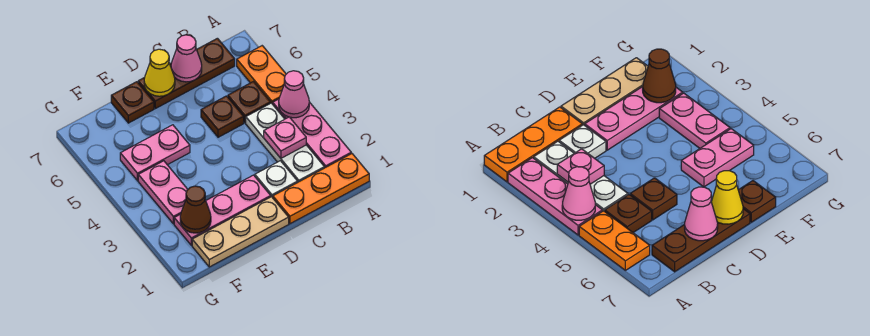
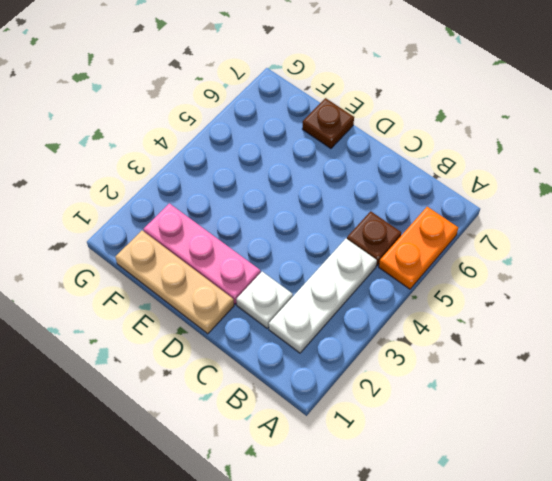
none -> orange 1x3 plate [273,154,369,224]
none -> pink 1x3 plate [273,99,351,168]
none -> brown 1x3 plate [138,38,235,109]

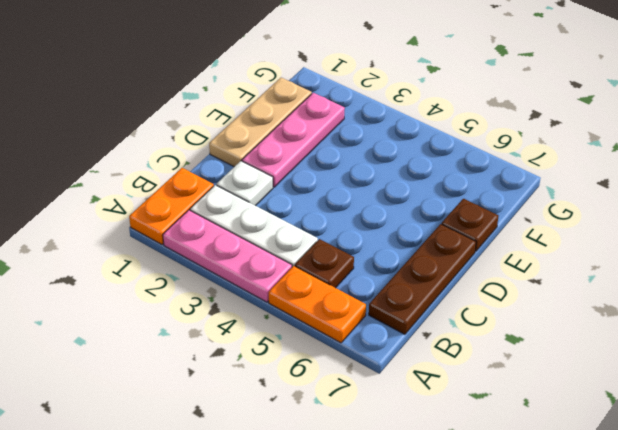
orange 1x2 plate [129,168,214,244] -> orange 1x3 plate [273,154,369,224]
none -> brown 1x1 plate [201,96,244,137]
none -> pink 1x2 plate [120,125,190,181]
none -> pink 1x2 plate [138,161,188,224]

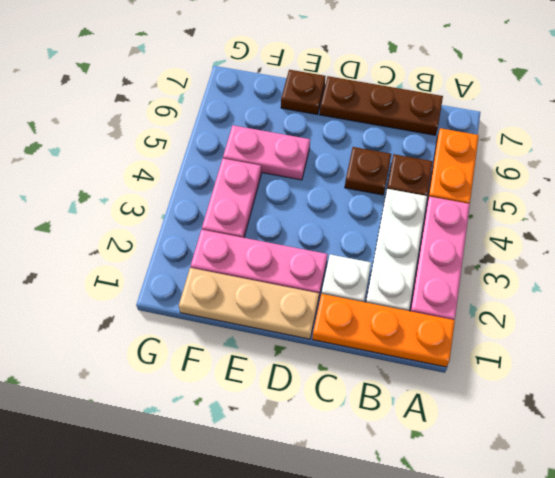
none -> pink 1x1 cone [279,71,309,118]
none -> pink 1x1 plate [264,117,306,158]
none -> pink 1x1 cone [171,35,202,82]

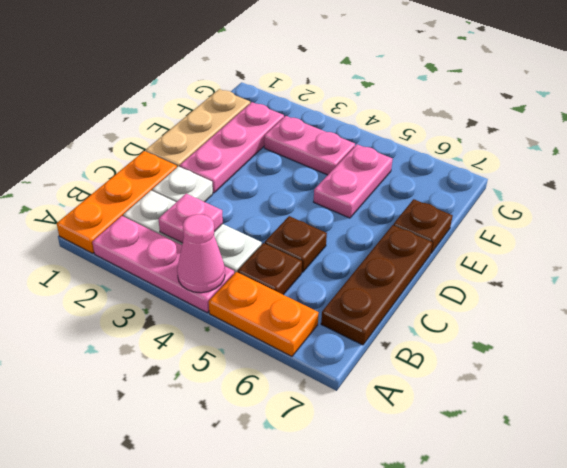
none -> pink 1x1 cone [171,35,202,82]
none -> yellow 1x1 cone [144,49,175,96]
none -> brown 1x1 cone [180,186,211,233]

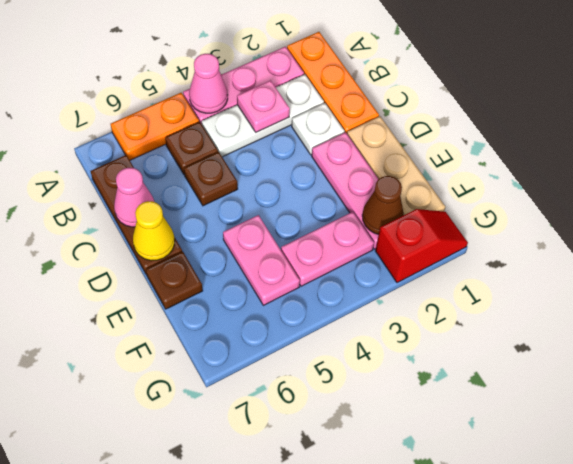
red 1x2 slope [376,209,468,283] -> none

